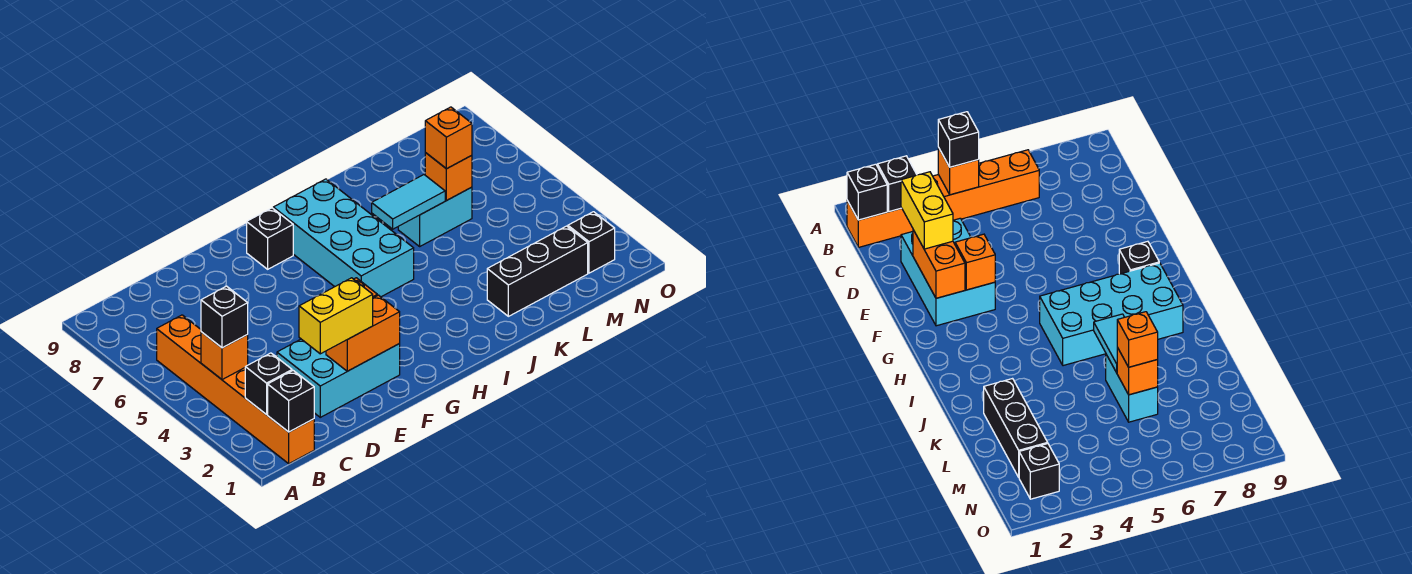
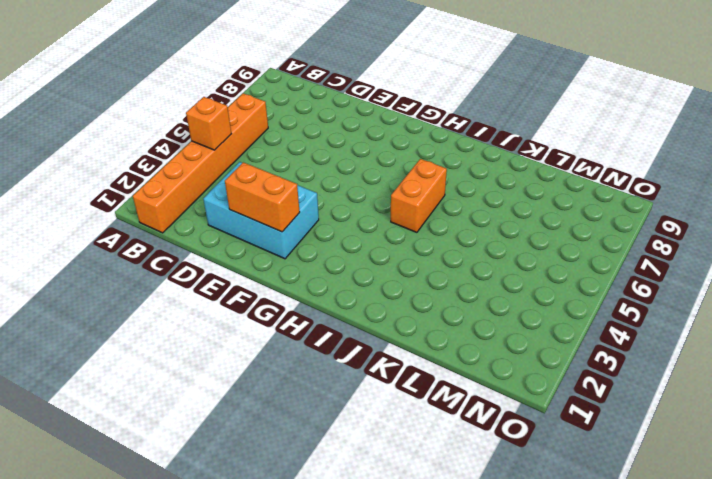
orange 1x2 brick [391,159,447,232] -> cyan 2x4 brick [273,179,414,297]
none -> black 1x1 brick [247,208,293,269]
none -> black 1x3 brick [487,226,588,316]
none -> cyan 1x2 brick [398,187,472,246]

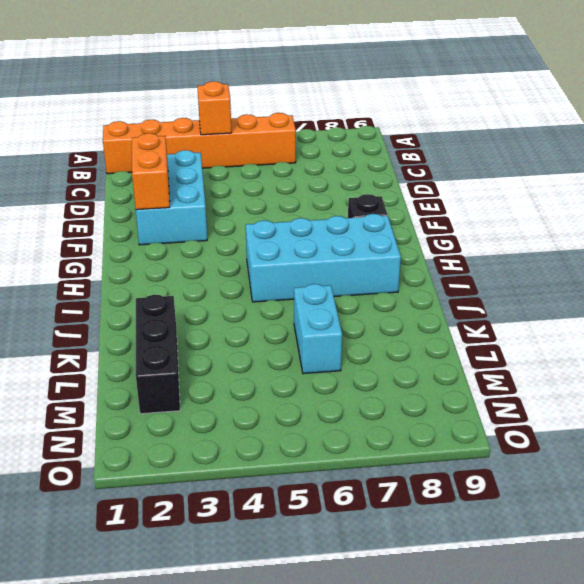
none -> black 1x1 brick [568,212,615,273]
none -> black 1x1 brick [268,371,314,432]
none -> black 1x1 brick [245,353,292,415]

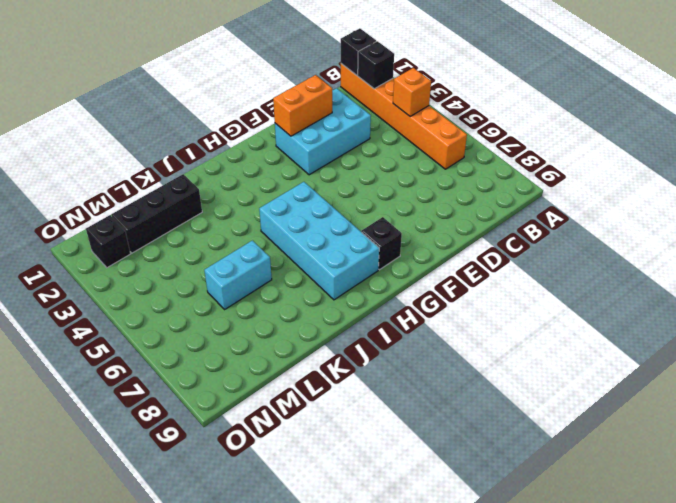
none -> orange 1x1 brick [955,234,995,290]
none -> cyan 1x2 tile [372,175,445,229]
none -> orange 1x1 brick [425,153,472,200]

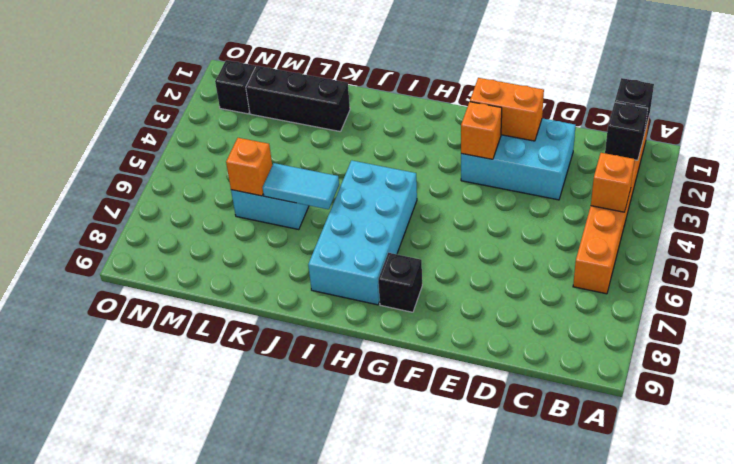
none -> black 1x1 brick [201,286,248,348]
none -> yellow 1x2 brick [299,278,373,354]
none -> orange 1x1 brick [425,107,472,169]

